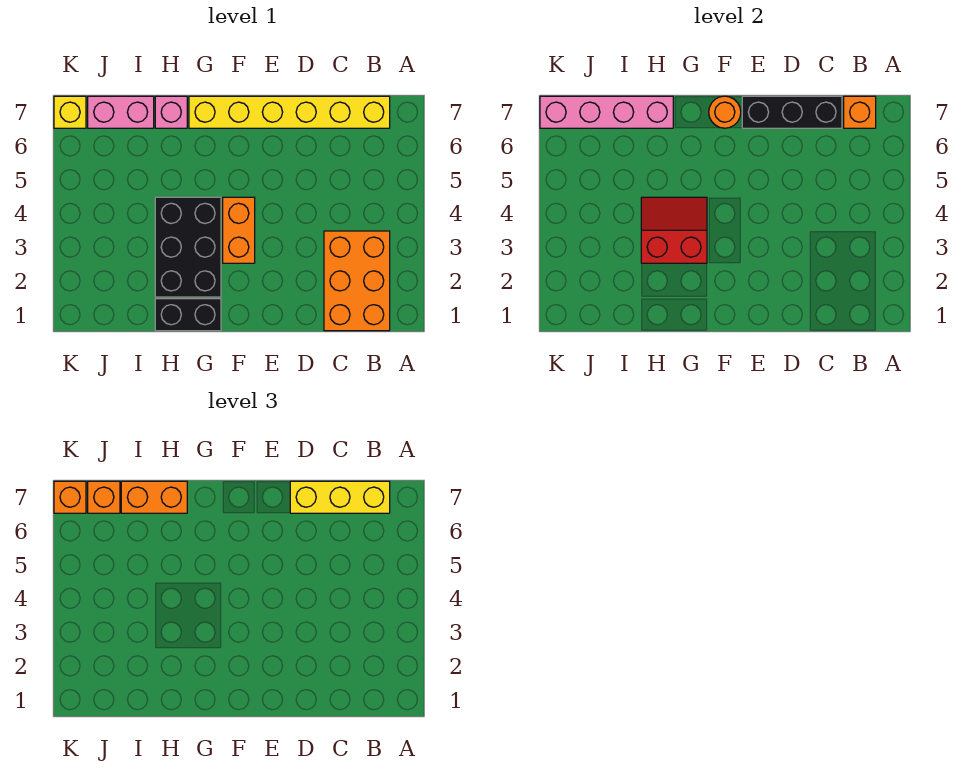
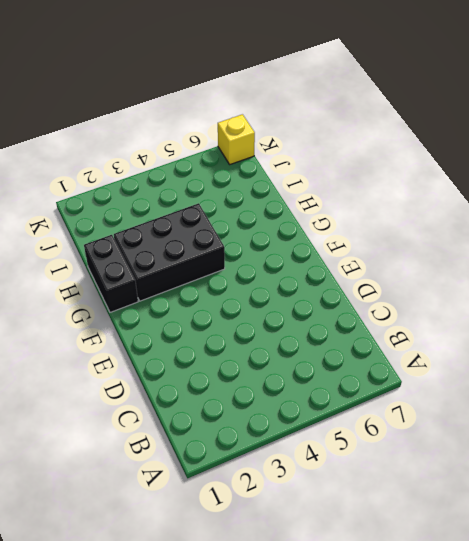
none -> orange 2x3 brick [324,231,390,331]
none -> yellow 1x6 brick [189,96,390,128]
none -> orange 1x2 brick [223,197,255,263]

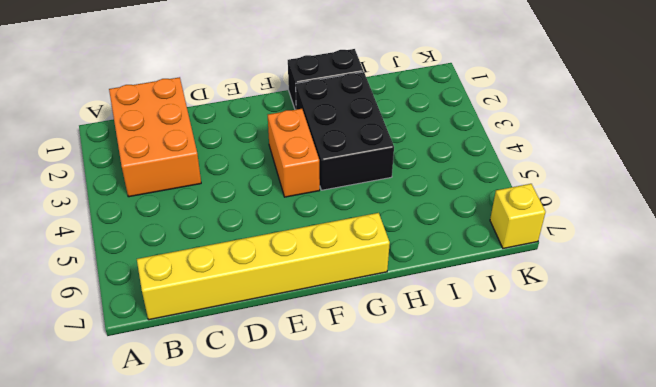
none -> pink 1x1 brick [155,96,187,128]
none -> pink 1x2 brick [88,96,154,128]
none -> orange 1x1 brick [844,96,876,128]

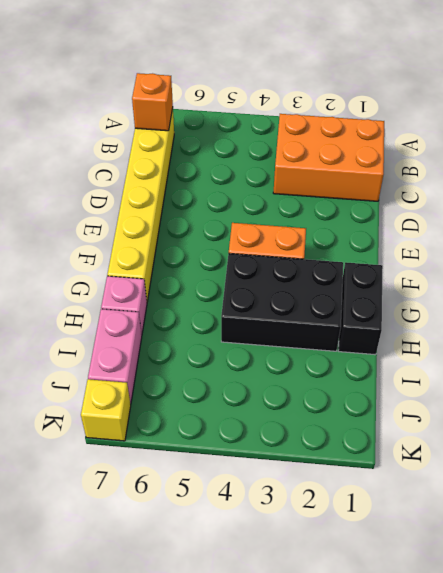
none -> black 1x3 brick [742,96,842,128]
none -> orange 1x1 round brick [709,96,741,128]
none -> red 2x2 slope [641,197,707,263]

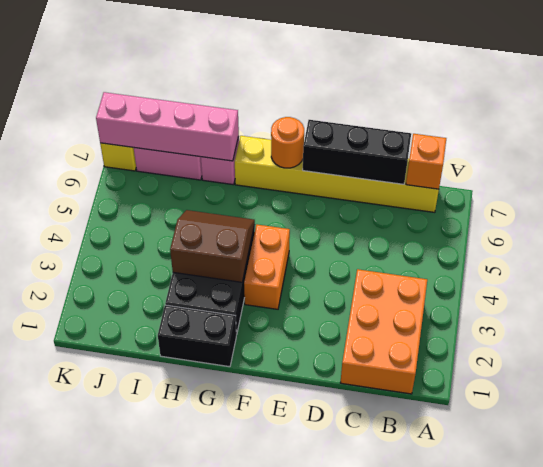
brown 2x2 slope [170,210,255,282] -> red 2x2 slope [641,197,707,263]
none -> yellow 1x3 brick [290,481,390,513]
none -> orange 1x2 brick [121,481,187,513]
none -> orange 1x1 brick [88,481,120,513]

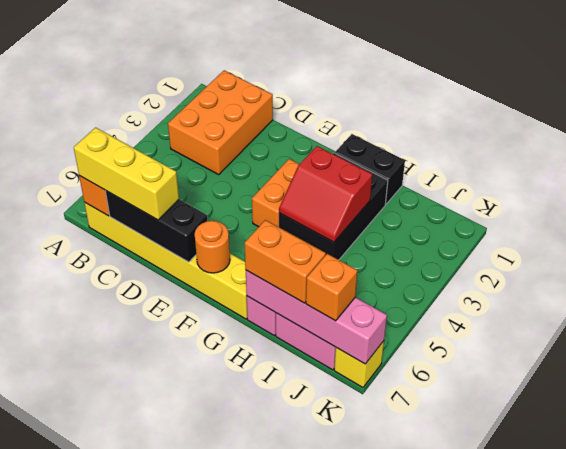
none -> orange 1x1 brick [54,481,86,513]

